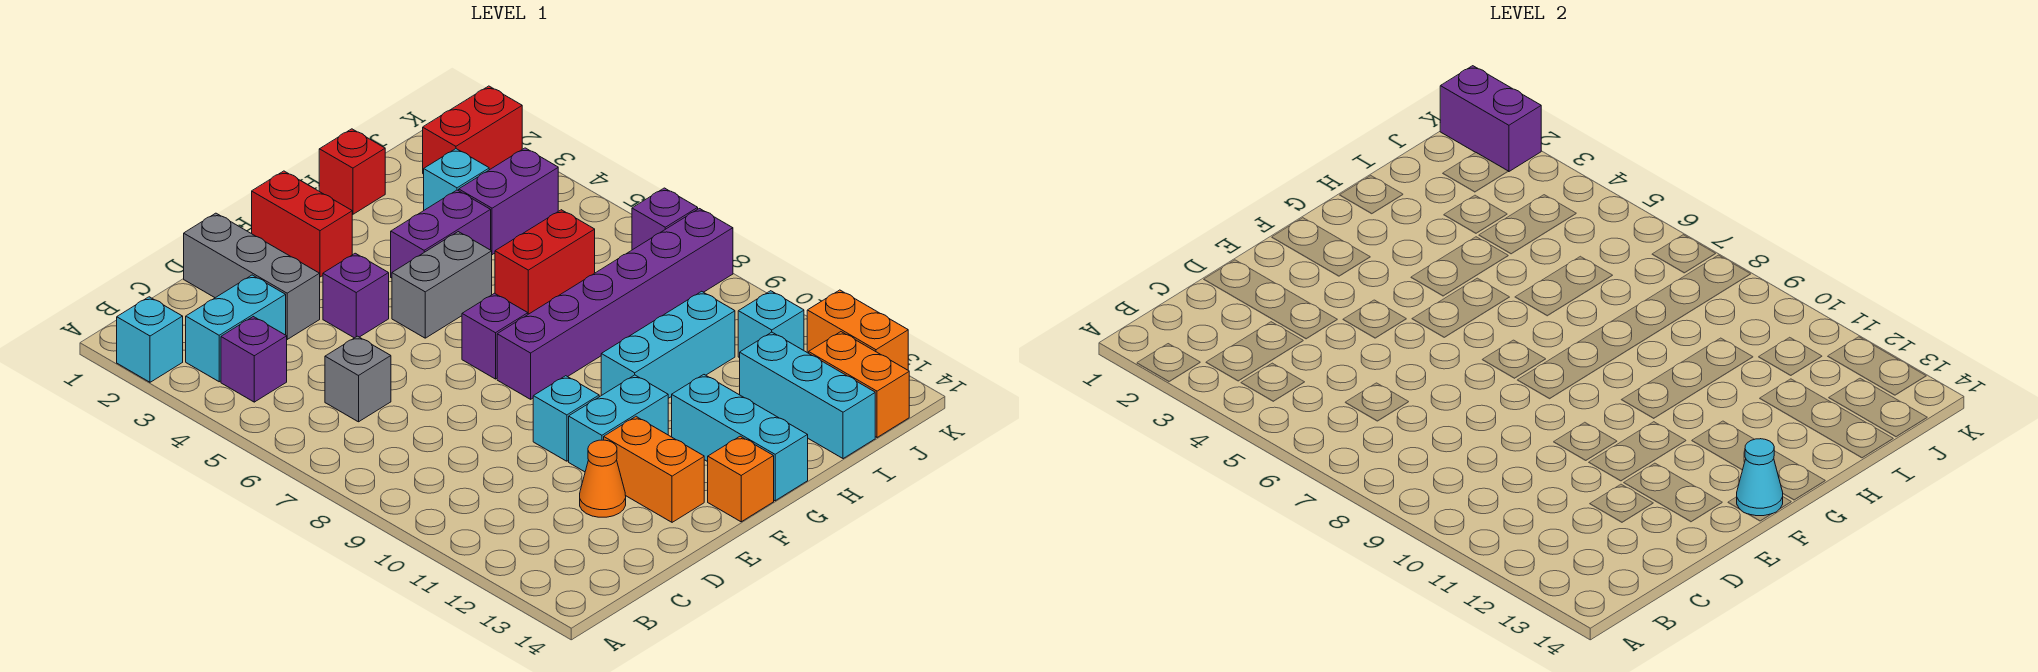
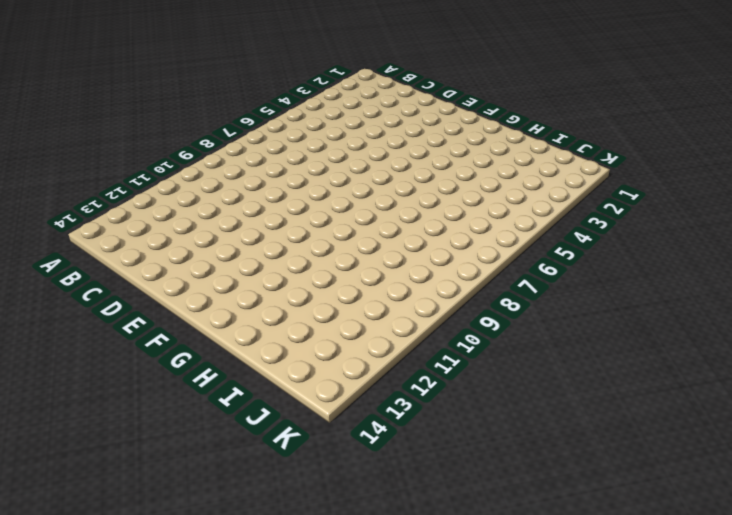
none -> cyan 1x1 brick [117,297,183,382]
none -> cyan 1x2 brick [186,275,286,382]
none -> purple 1x1 brick [221,317,287,402]
none -> grey 1x1 brick [325,336,391,422]

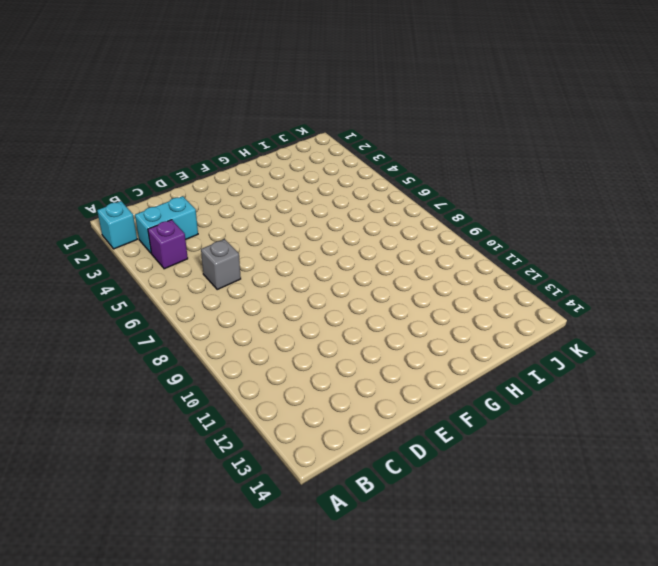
none -> grey 1x3 brick [184,213,320,339]
none -> orange 1x1 cone [580,440,626,517]
none -> purple 1x1 brick [323,253,389,338]
none -> cyan 1x1 brick [533,376,599,461]

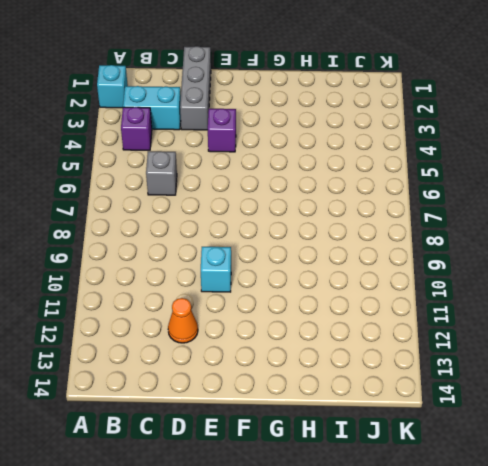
none -> cyan 1x2 brick [569,375,668,472]
none -> orange 1x2 brick [604,417,704,522]
none -> red 1x2 brick [252,171,352,277]
none -> grey 1x2 brick [392,232,492,338]

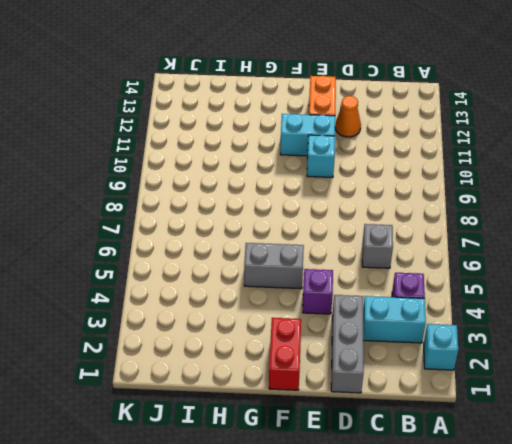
none -> purple 1x1 brick [462,293,528,379]
none -> purple 1x6 brick [497,209,733,399]
none -> orange 1x1 brick [708,436,774,522]
none -> purple 1x2 brick [391,190,491,278]

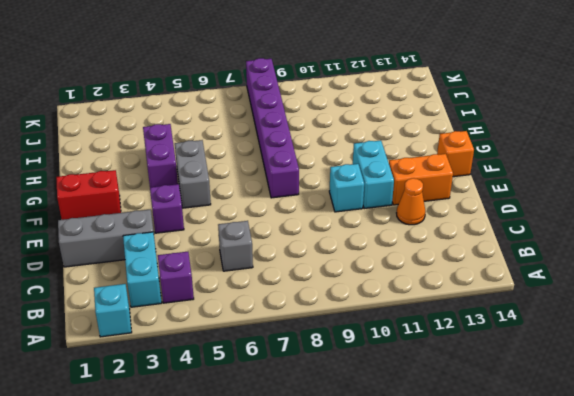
none -> purple 1x1 brick [462,293,528,379]
none -> cyan 1x3 brick [601,291,735,398]
none -> cyan 1x3 brick [672,375,808,501]
none -> red 1x1 brick [319,129,385,214]

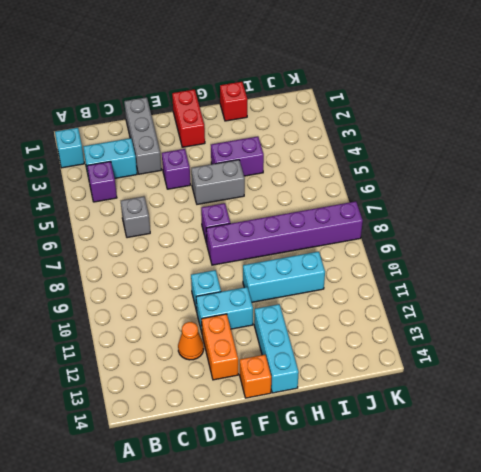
none -> red 1x2 brick [495,210,595,314]
none -> cyan 1x1 brick [424,149,489,210]
none -> purple 1x2 brick [459,148,558,255]
none -> cyan 1x3 brick [740,332,875,459]

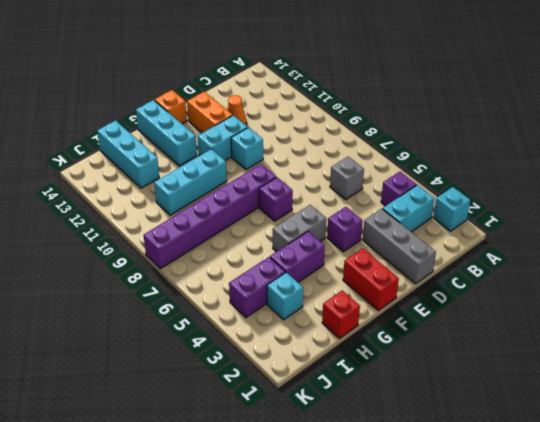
none -> red 1x2 brick [495,210,595,314]
none -> red 1x2 brick [423,86,522,174]
none -> cyan 1x1 brick [738,291,804,358]
none -> orange 1x2 brick [809,332,909,437]

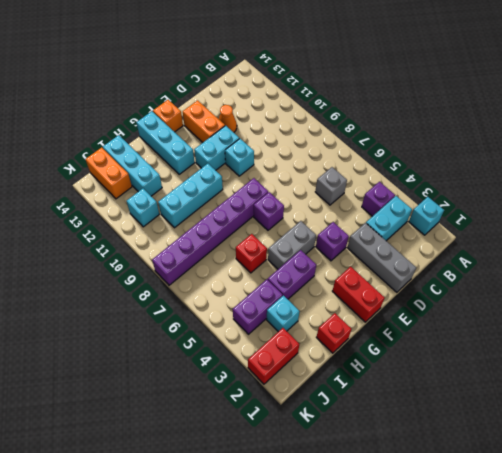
red 1x1 brick [236,234,267,273] -> red 1x2 brick [495,210,595,314]
none -> purple 1x1 brick [632,188,698,250]
none -> orange 1x2 brick [807,290,908,370]
none -> cyan 1x1 cone [1737,439,1783,516]
none -> purple 1x2 brick [1440,66,1541,172]

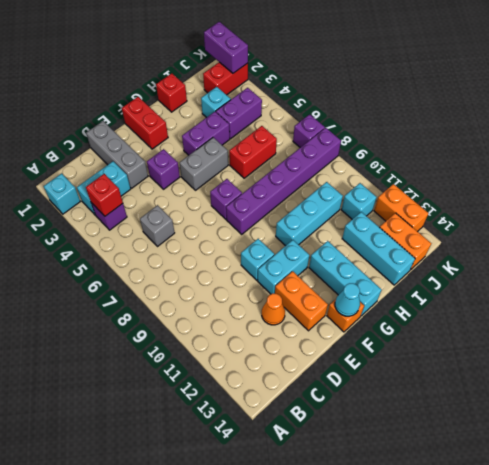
red 1x1 brick [86,174,123,216] -> none

